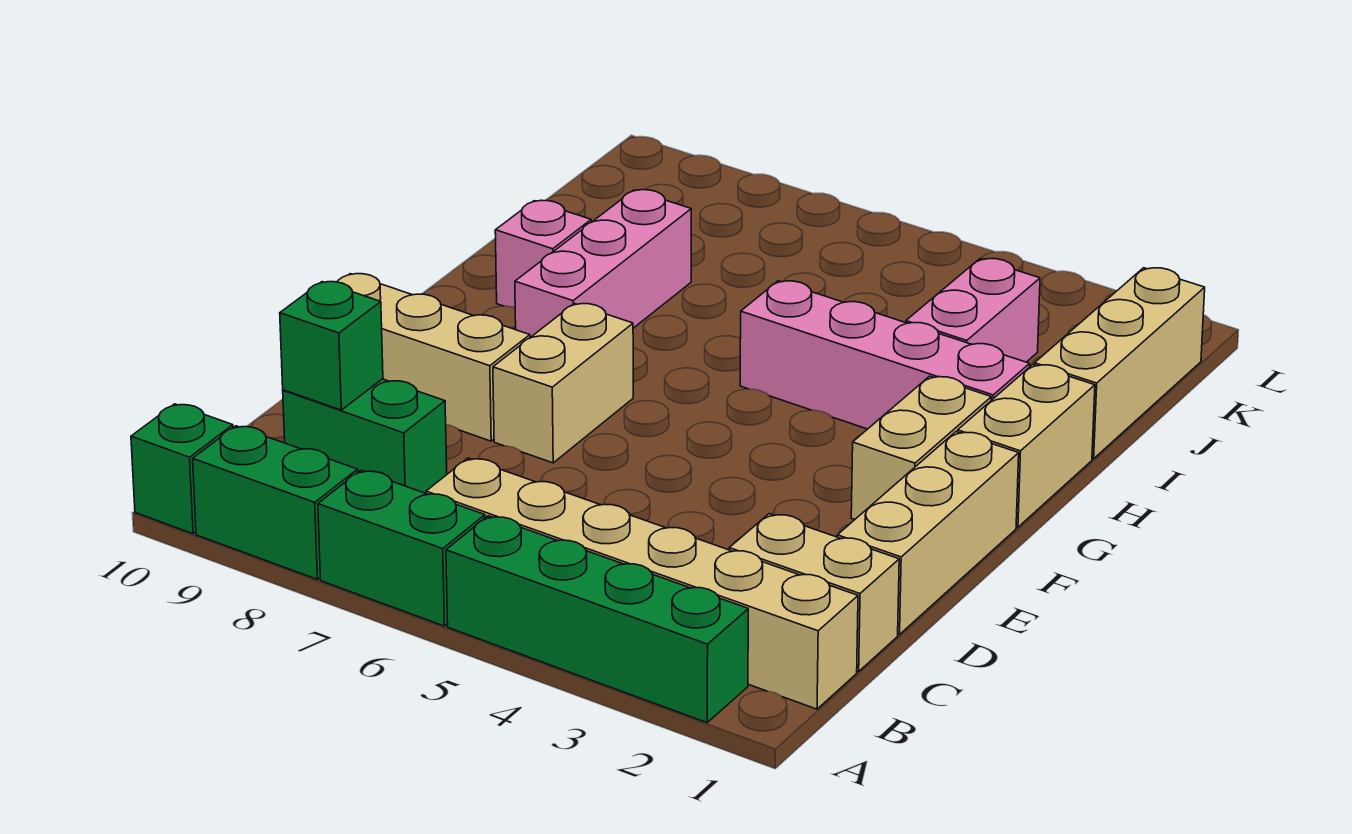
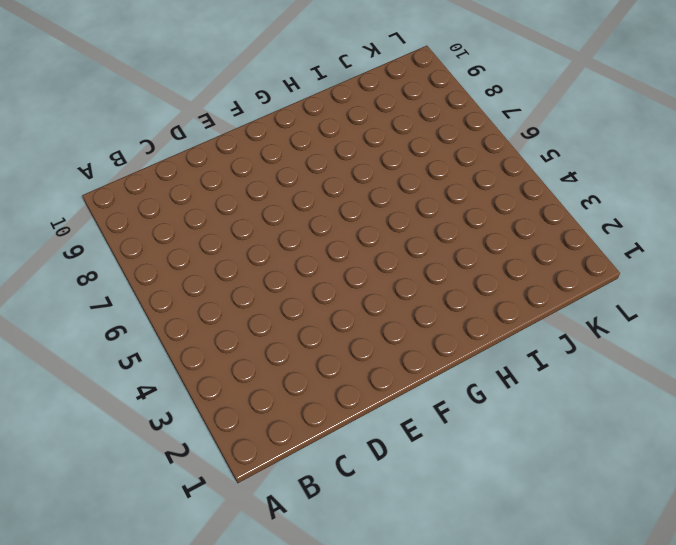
none -> green 1x4 brick [446,516,748,723]
none -> green 1x2 brick [318,470,485,626]
none -> green 1x2 brick [193,426,358,579]

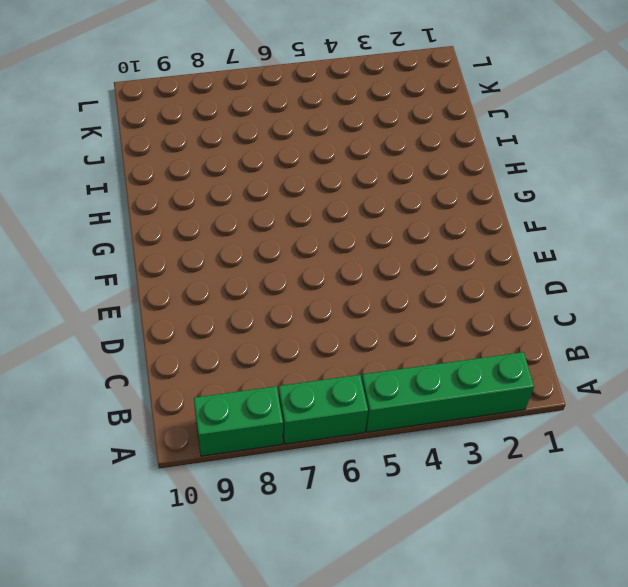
none -> green 1x1 brick [131,404,233,534]
none -> tan 1x6 brick [426,458,858,709]
none -> tan 1x2 brick [729,514,899,672]

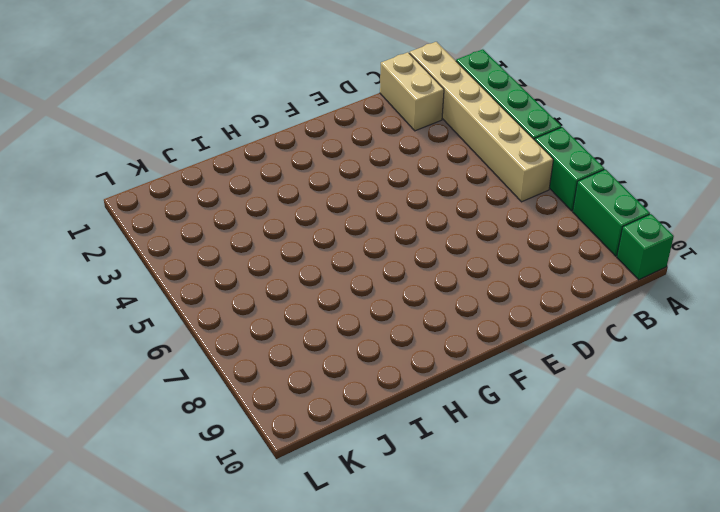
none -> green 1x2 brick [283,379,447,493]
none -> tan 1x3 brick [837,432,1019,635]
none -> tan 1x2 brick [493,303,633,463]

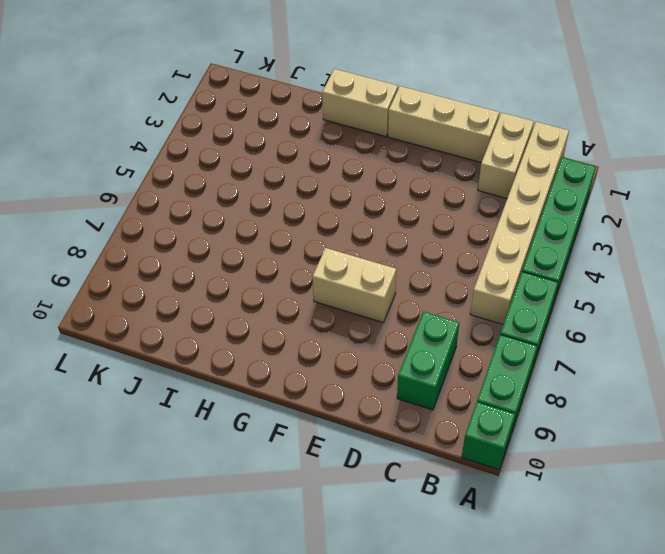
none -> tan 1x3 brick [337,274,530,441]
none -> tan 1x2 brick [851,376,991,519]
none -> pink 1x3 brick [515,190,691,337]

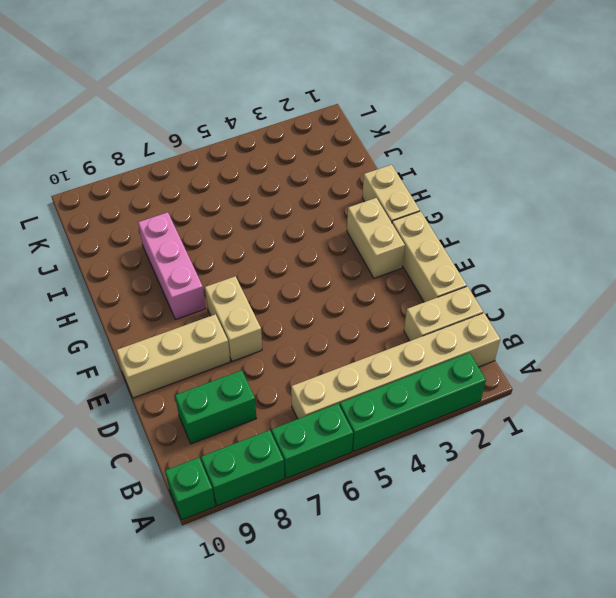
none -> pink 1x4 brick [740,281,1030,429]
none -> pink 1x1 brick [495,200,591,308]
none -> tan 1x3 brick [1035,268,1205,459]

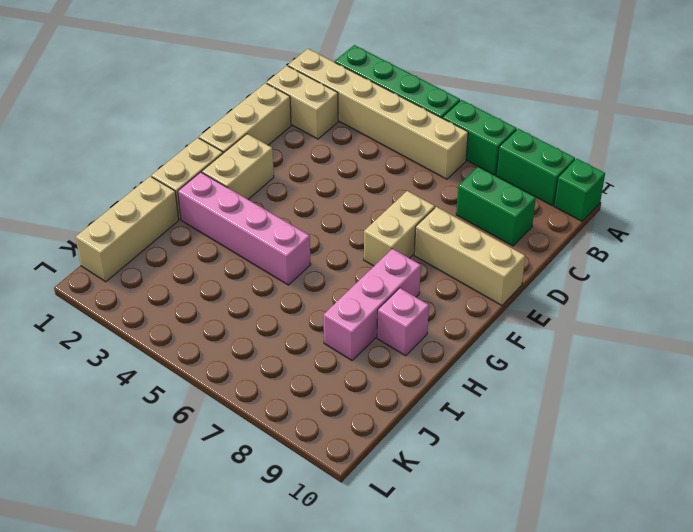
none -> pink 1x2 brick [906,259,1040,362]
none -> green 1x1 brick [280,282,383,410]

